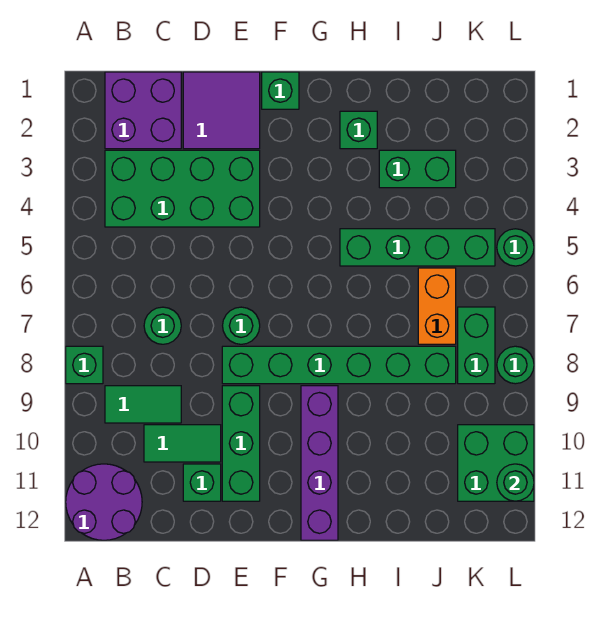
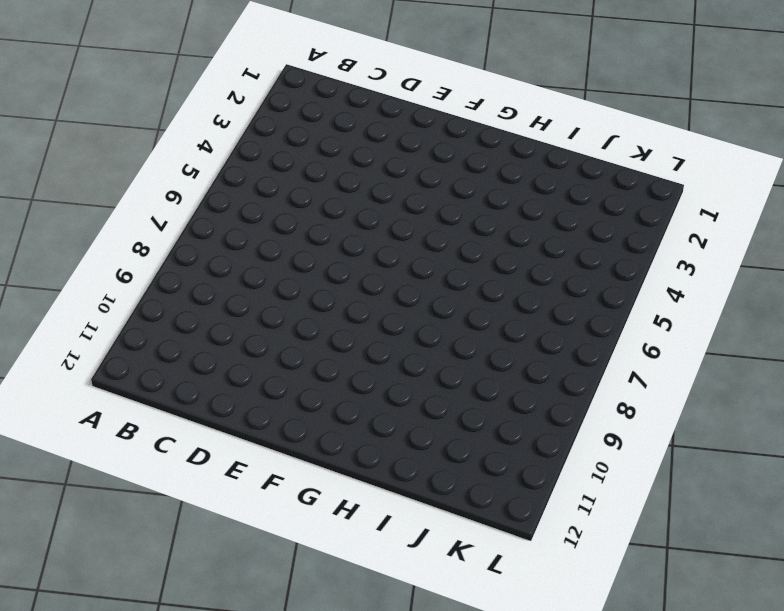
none -> green 1x1 brick [66,346,103,384]
none -> purple 2x2 round brick [66,464,142,540]
none -> purple 2x2 brick [105,72,181,149]

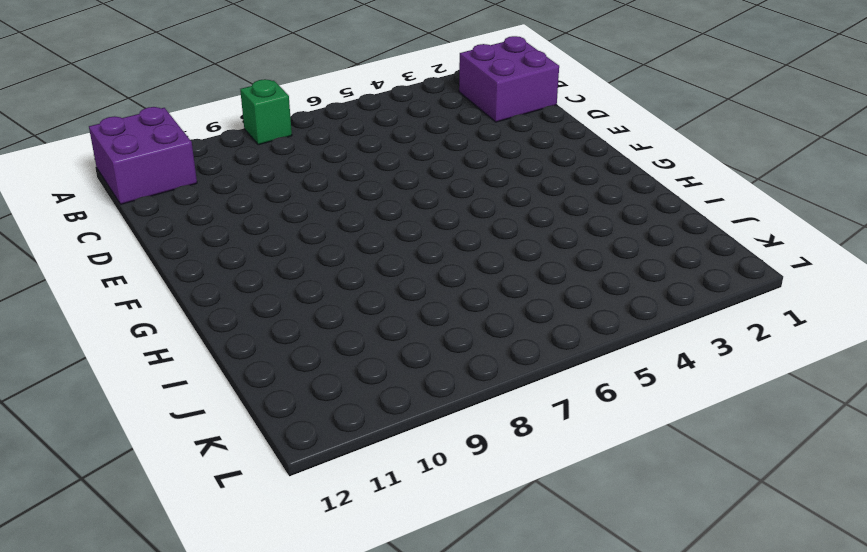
purple 2x2 brick [89,107,197,204] -> purple 2x2 round brick [66,464,142,540]
none -> green 2x4 brick [105,150,260,227]
none -> green 1x2 tile [105,386,181,423]
none -> green 1x1 round brick [144,307,181,344]

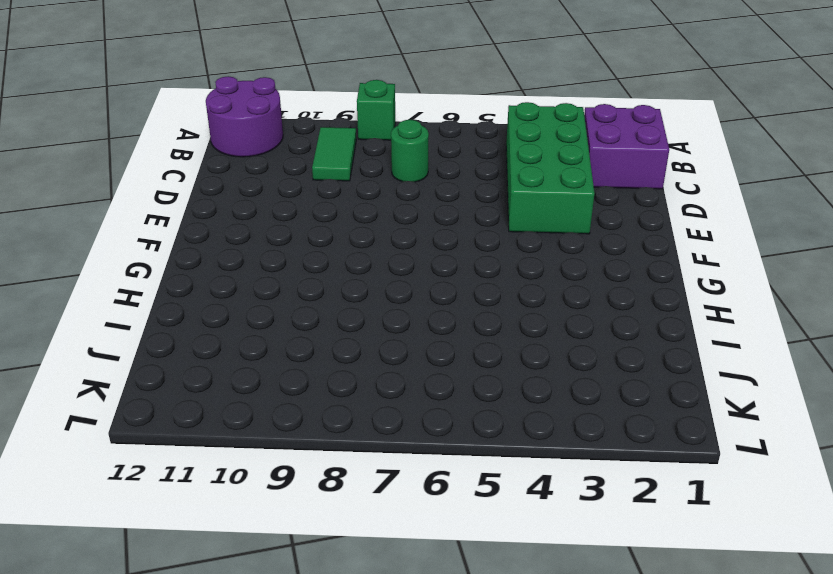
none -> green 1x2 tile [144,425,221,462]
none -> purple 2x2 tile [183,72,260,149]
none -> green 1x1 brick [183,464,221,501]

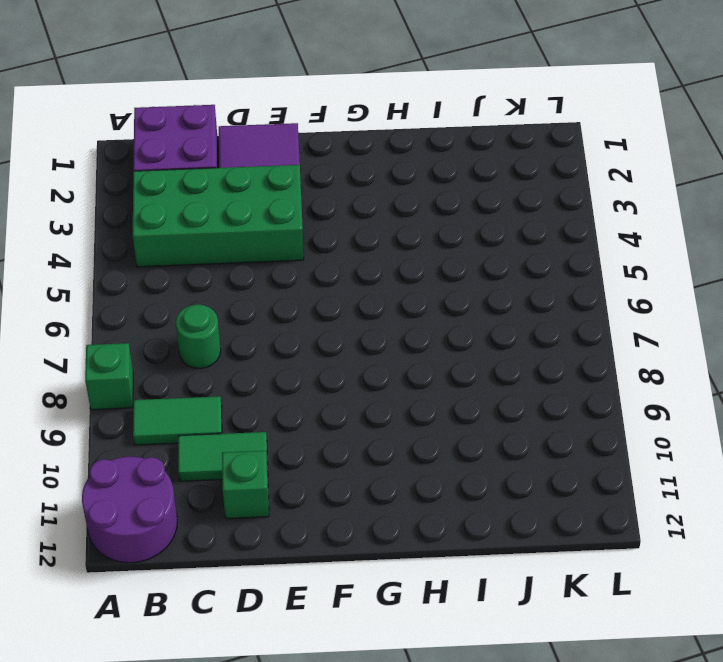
none -> green 1x1 round brick [223,307,260,344]
none -> green 1x6 brick [222,346,456,384]
none -> green 1x3 brick [222,386,260,501]

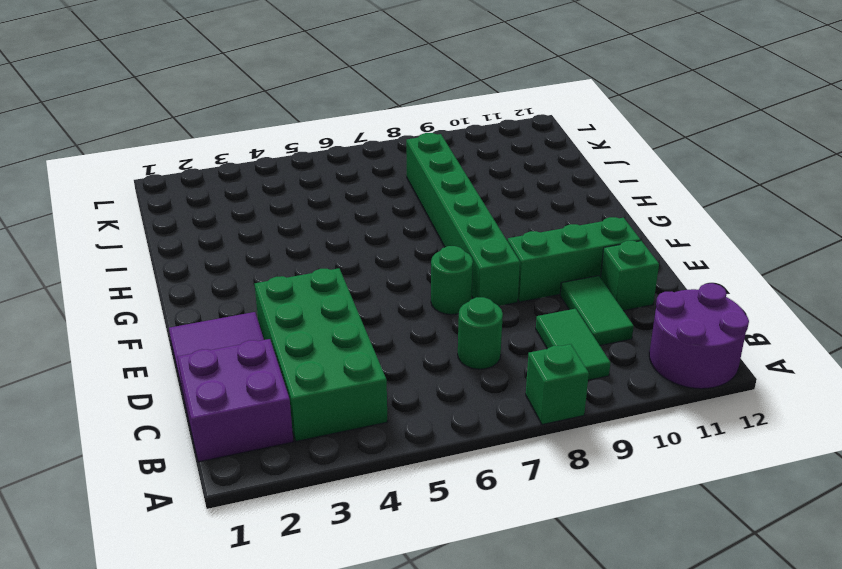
none -> green 1x1 brick [262,72,299,109]
none -> purple 1x4 brick [301,386,338,540]
none -> green 1x1 brick [340,111,377,149]

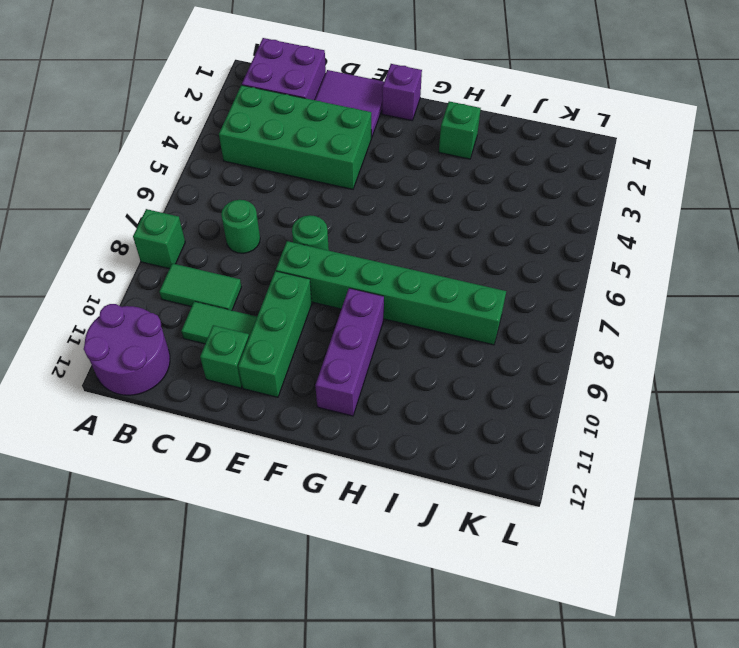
purple 1x1 brick [382,64,422,120] -> green 1x1 brick [262,72,299,109]
purple 1x3 brick [315,288,384,416] -> purple 1x4 brick [301,386,338,540]
none -> green 1x4 brick [340,229,495,266]
none -> green 1x2 brick [379,150,456,188]
none -> orange 1x2 brick [418,268,456,344]

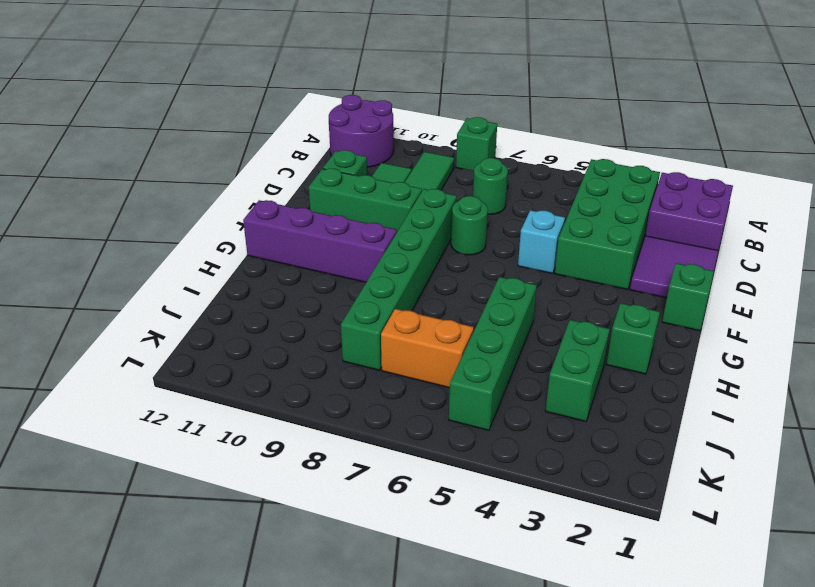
cyan 1x1 brick [518,210,565,273] -> none
none -> green 1x2 brick [458,307,495,384]
none -> green 2x2 brick [458,425,534,501]
none -> green 1x1 round brick [497,229,534,266]

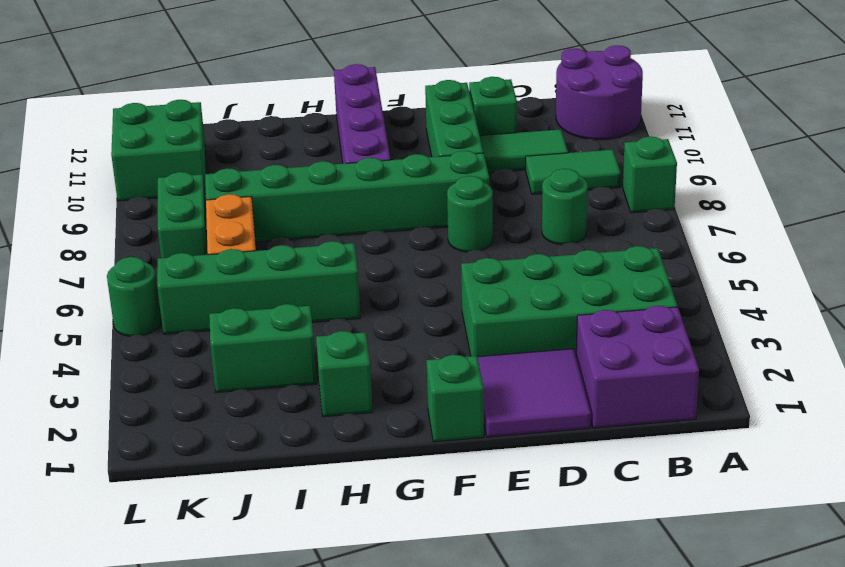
none -> green 1x1 round brick [497,346,534,384]
none -> green 1x1 round brick [497,464,534,501]

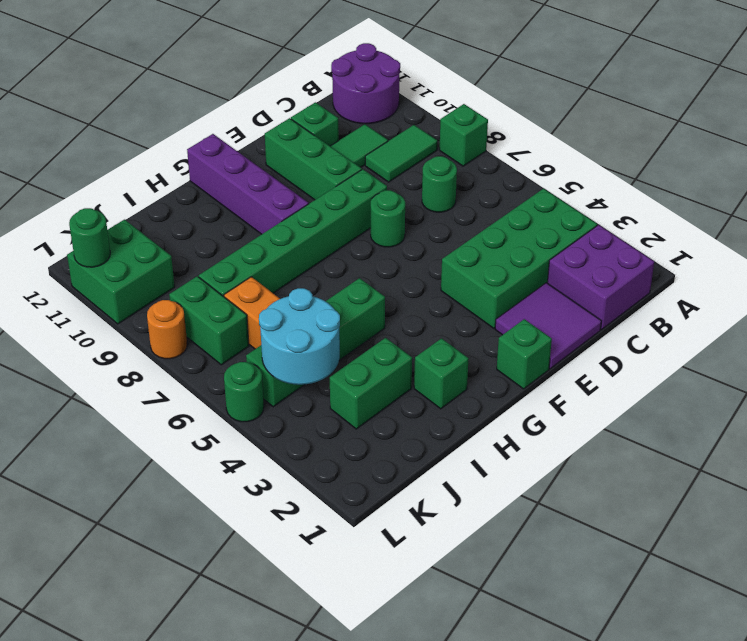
cyan 2x2 round brick [259,288,340,385] -> none
orange 1x1 round brick [147,300,187,359] -> green 1x1 round brick [497,346,534,384]

